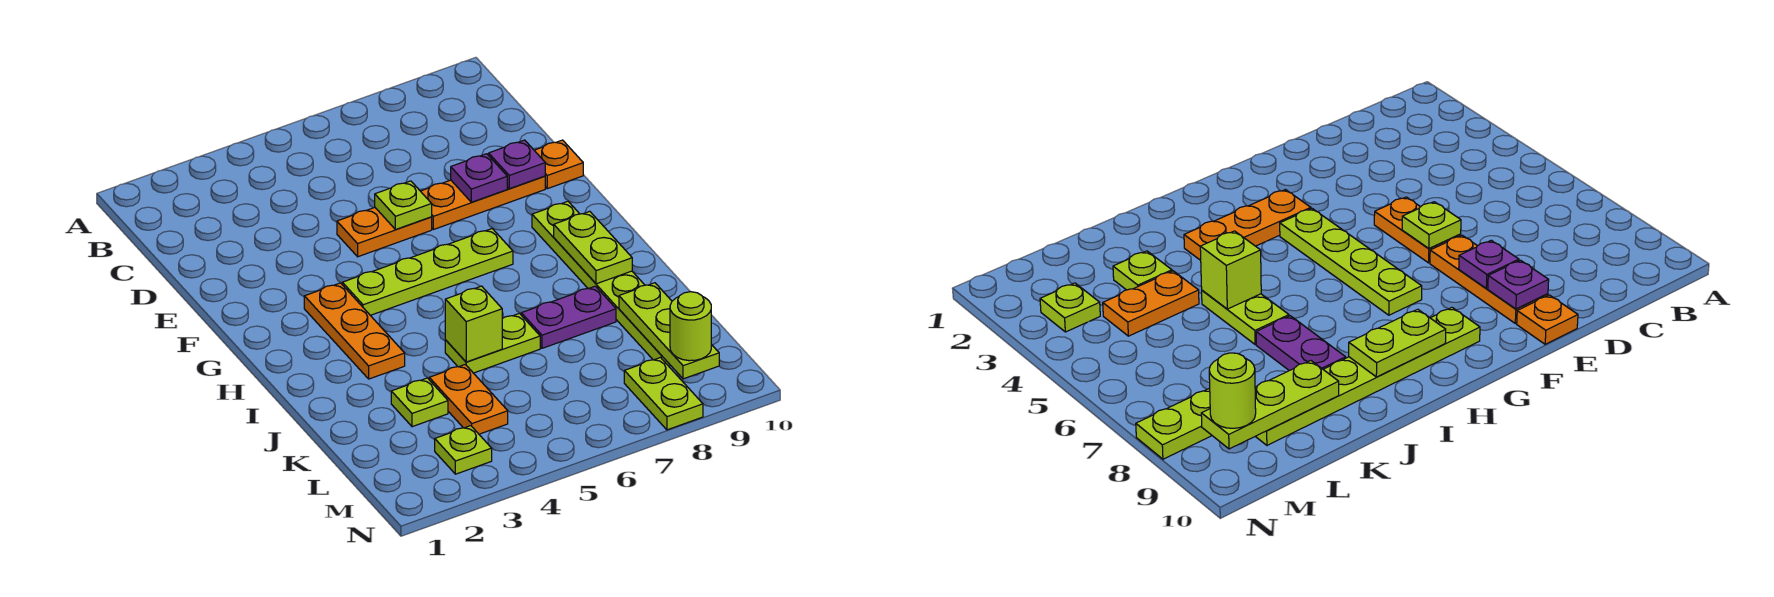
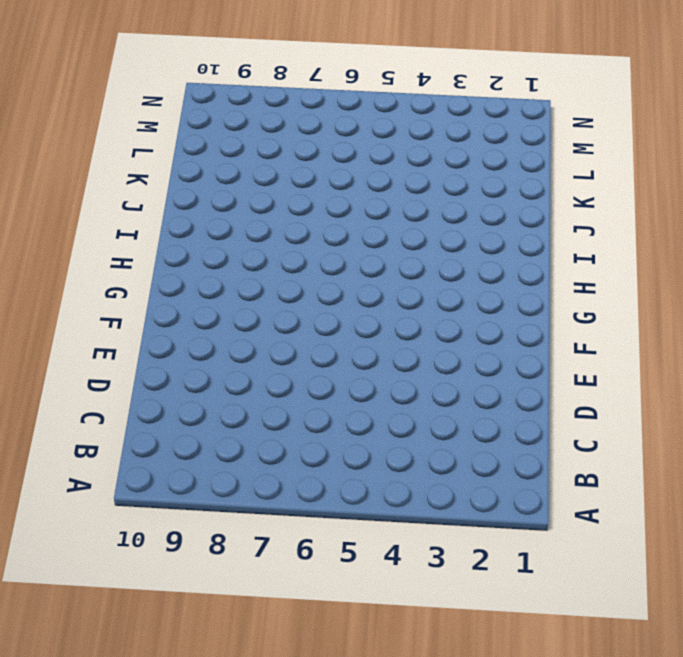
none -> orange 1x2 plate [337,208,432,257]
none -> orange 1x3 plate [421,176,545,230]
none -> orange 1x1 plate [534,140,583,189]

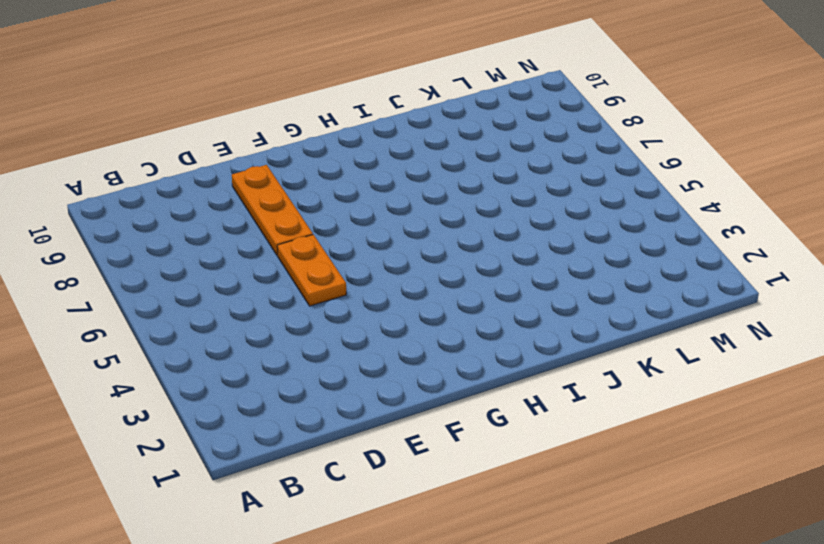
none -> orange 1x1 plate [534,140,583,189]
none -> orange 1x3 plate [304,283,405,379]
none -> lime 1x4 plate [342,229,513,315]

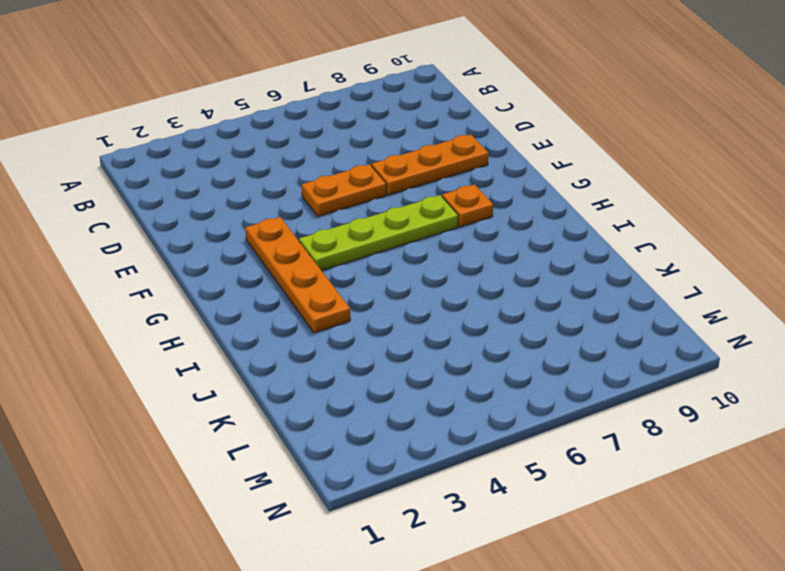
orange 1x4 plate [245,217,350,333] -> orange 1x3 plate [304,283,405,379]
orange 1x1 plate [442,184,493,227] -> orange 1x1 plate moved to [534,140,583,189]
none -> lime 1x6 plate [532,201,671,366]
none -> lime 1x2 plate [445,313,540,373]
none -> purple 1x2 plate [521,286,616,348]

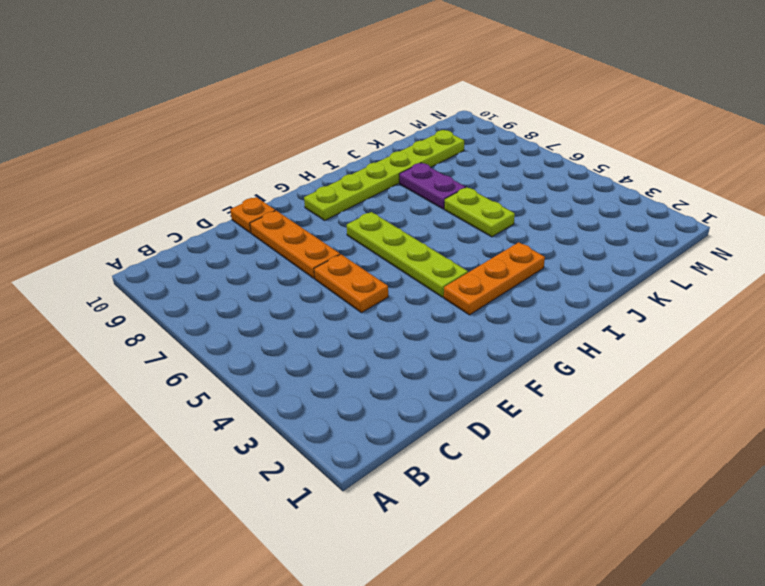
none -> lime 1x1 plate [391,378,448,427]
none -> orange 1x2 plate [429,365,508,434]
none -> lime 1x1 plate [435,426,492,474]

